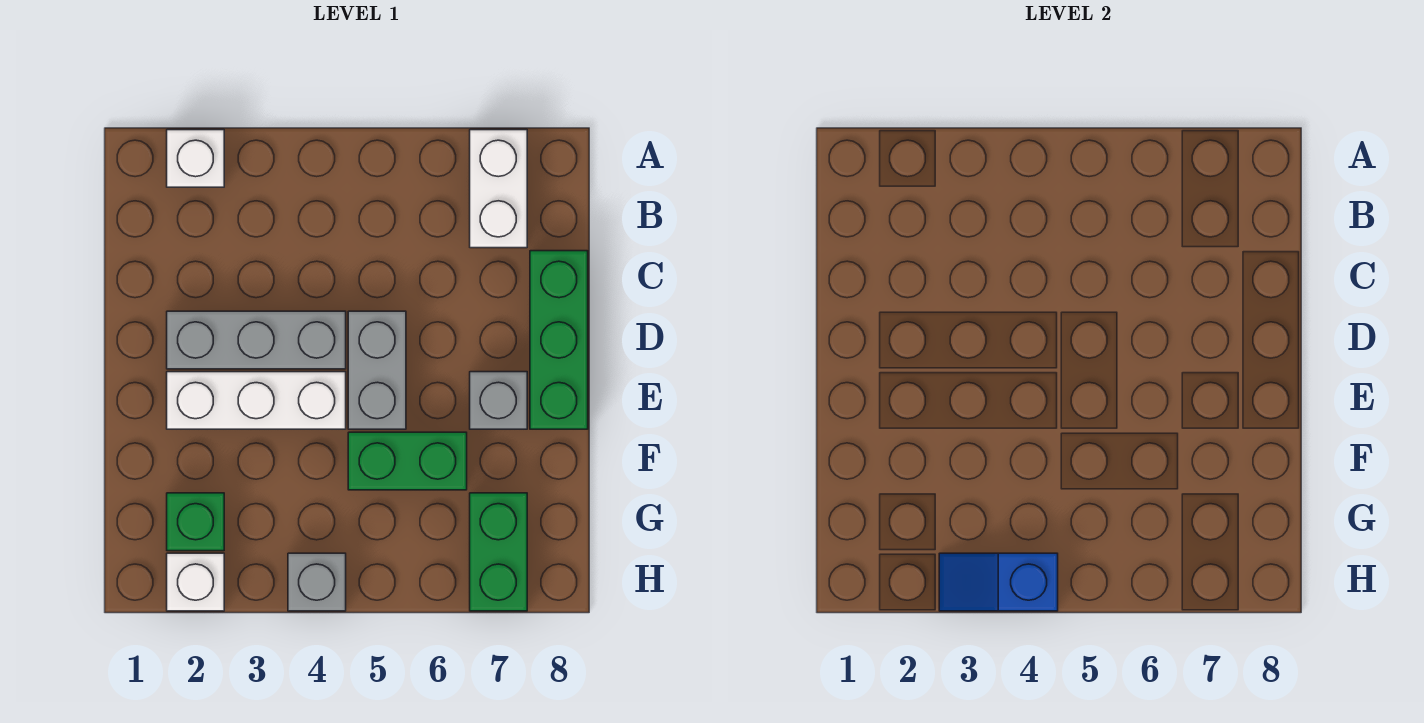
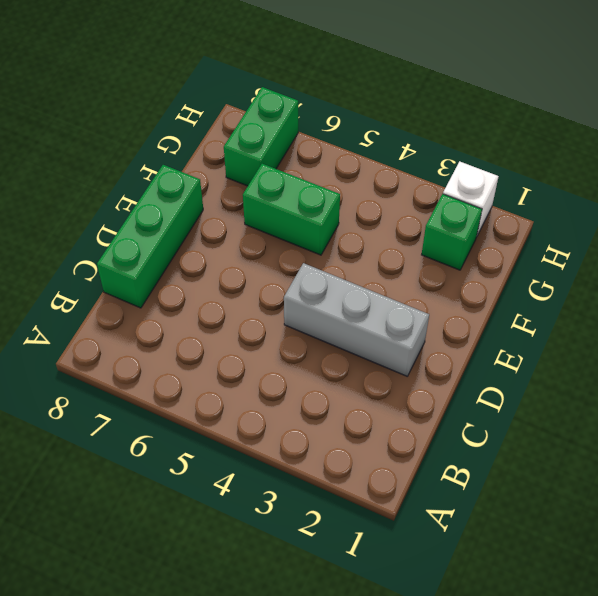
none -> white 1x1 brick [167,130,224,187]
none -> white 1x2 brick [470,130,527,248]
none -> grey 1x2 brick [348,311,406,429]

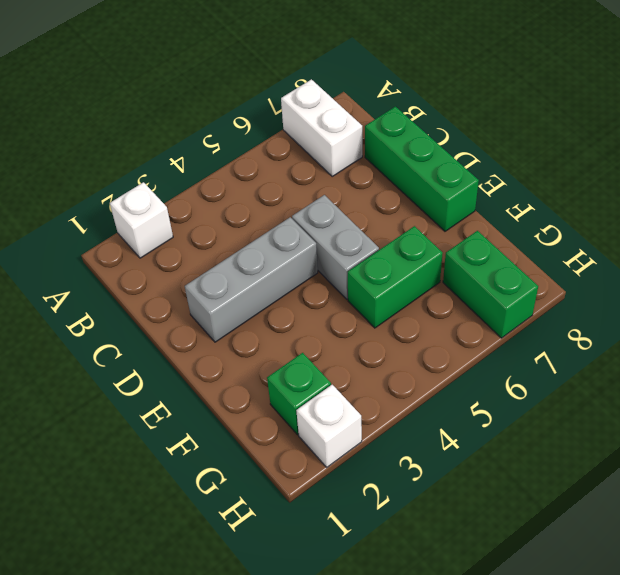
none -> white 1x3 brick [167,372,346,429]
none -> grey 1x1 brick [470,372,527,429]
none -> grey 1x1 brick [288,553,346,611]

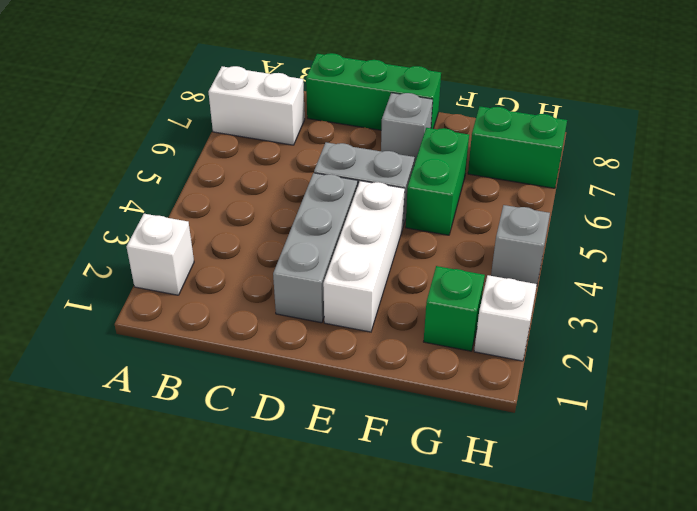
none -> blue 1x2 slope [939,553,1058,611]

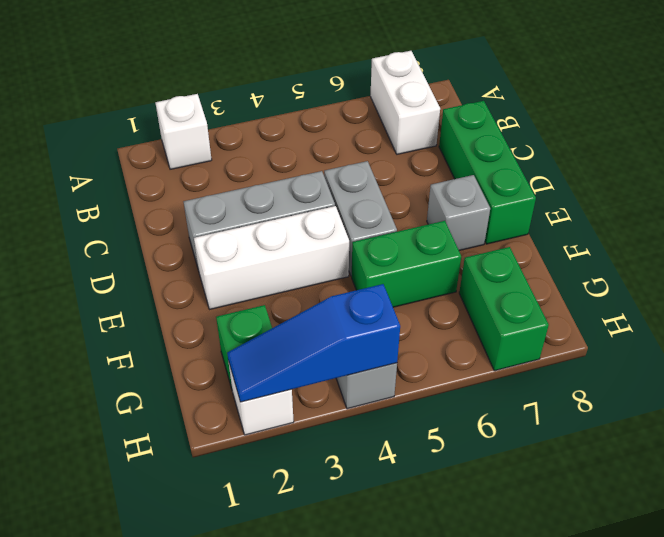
blue 1x3 slope [227,284,400,402] -> blue 1x2 slope [939,553,1058,611]

